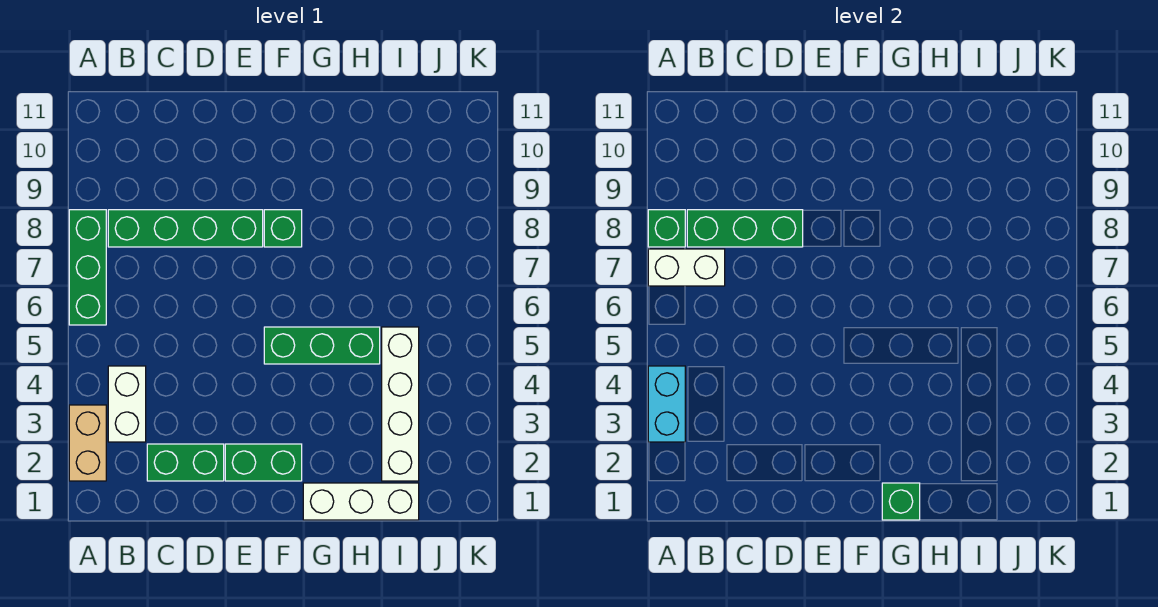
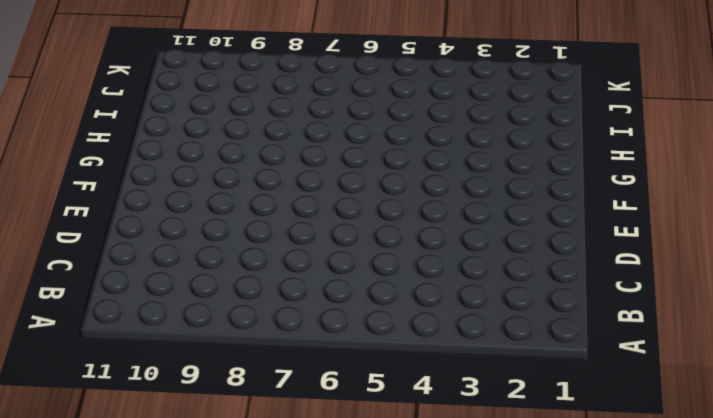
none -> tan 1x2 brick [69,405,106,481]
none -> green 1x3 brick [69,210,106,325]
none -> white 1x2 brick [108,366,146,442]

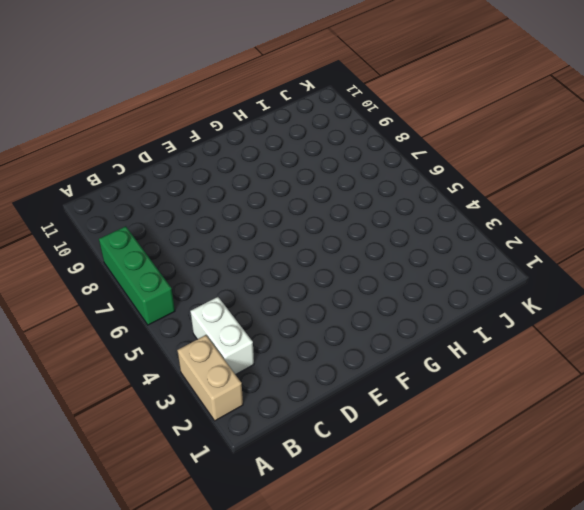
none -> green 1x4 brick [108,210,263,247]
none -> green 1x2 brick [147,444,224,481]
none -> green 1x2 brick [225,444,302,481]

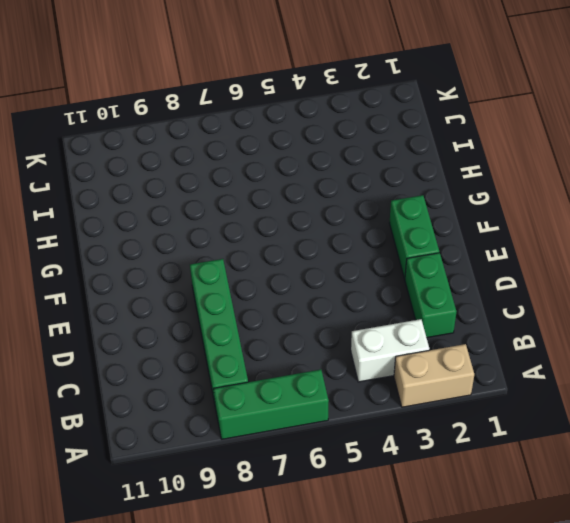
none -> green 1x3 brick [264,327,380,364]
none -> green 1x1 brick [264,210,302,247]
none -> white 1x3 brick [303,483,419,520]

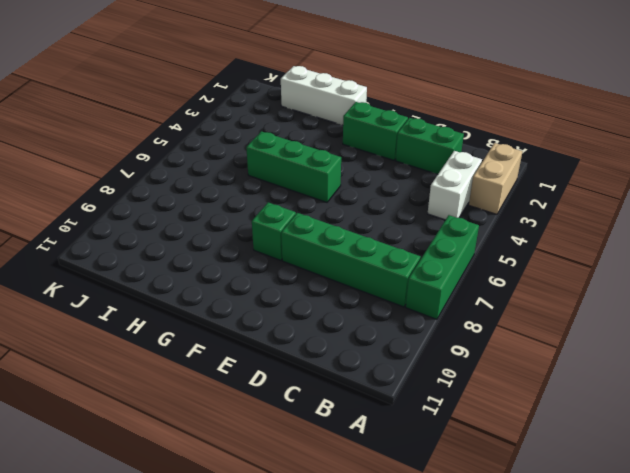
none -> white 1x4 brick [382,327,419,481]
none -> cyan 1x2 brick [648,366,685,442]
none -> white 1x2 brick [648,249,725,286]

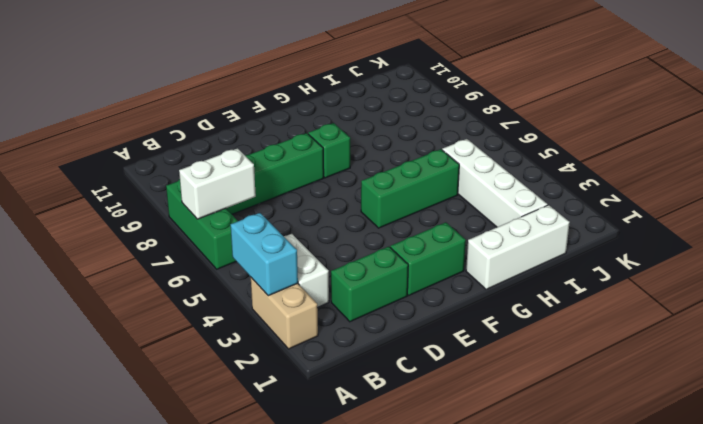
none -> green 1x1 brick [648,210,685,247]
none -> green 1x3 brick [687,210,803,247]
none -> green 1x1 brick [882,483,920,520]

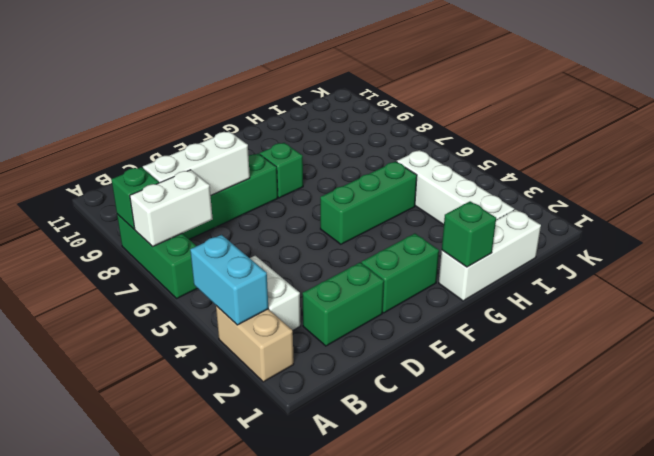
white 1x3 brick [143,131,250,195] -> green 1x3 brick [687,210,803,247]

